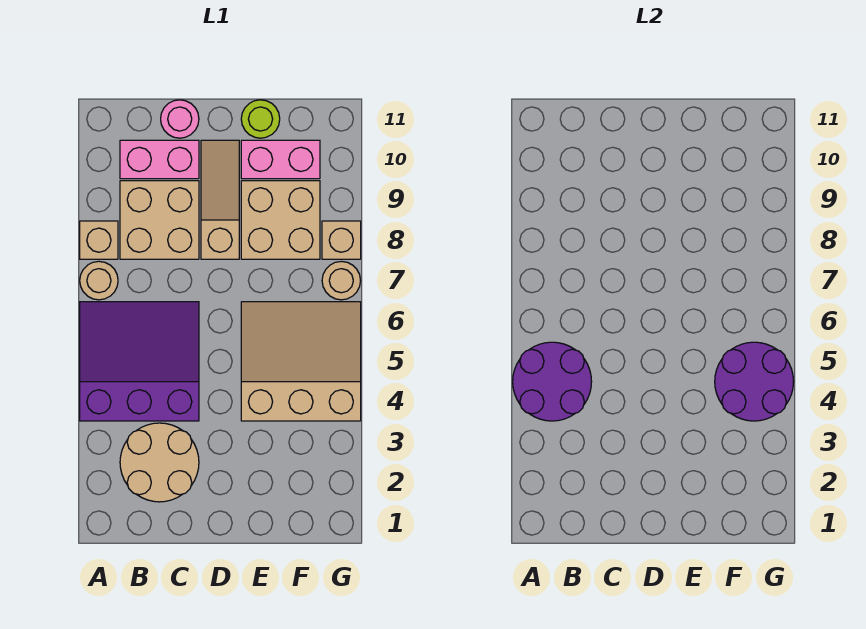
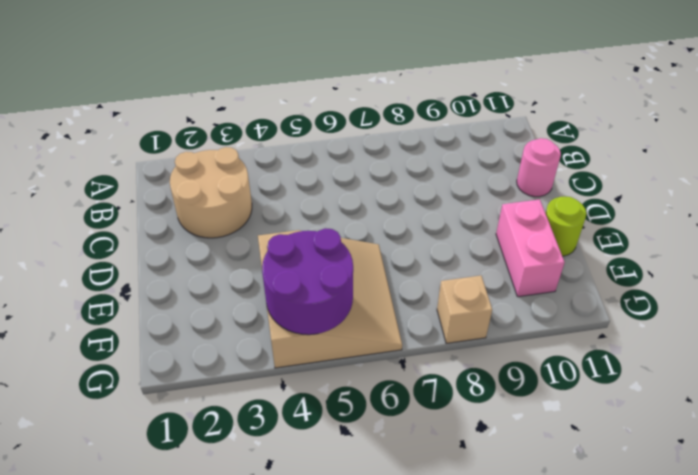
none -> purple 3x3 slope [80,302,199,421]
none -> tan 1x1 round brick [80,261,118,300]
none -> tan 1x1 brick [80,221,118,259]

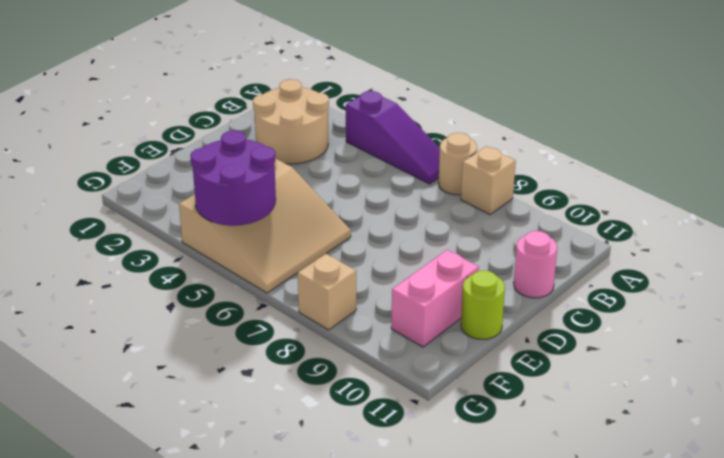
purple 1x3 slope [346,91,440,184] -> purple 3x3 slope [80,302,199,421]
none -> tan 2x2 brick [120,181,199,259]
none -> pink 1x2 brick [120,140,199,179]
none -> tan 1x3 slope [201,140,239,259]

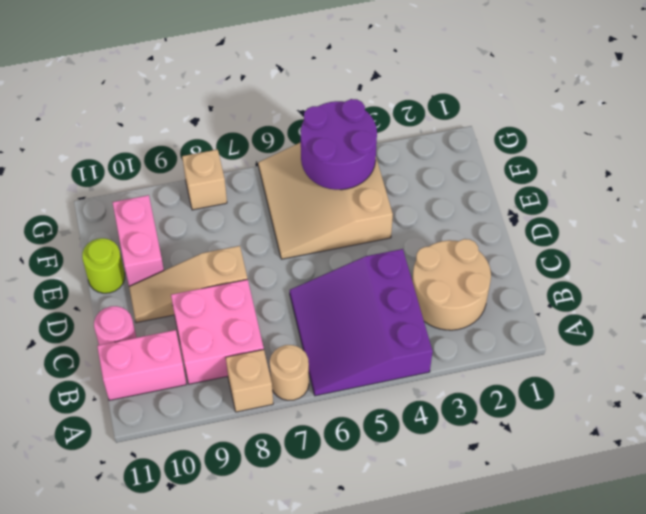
pink 2x2 brick [171,279,264,384] -> tan 2x2 brick [120,181,199,259]
pink 1x2 brick [97,330,186,400] -> pink 1x2 brick turned to [120,140,199,179]
none -> tan 2x2 brick [241,181,320,259]
none -> tan 1x1 round brick [322,261,361,300]
none -> purple 2x2 round brick [513,342,592,421]

